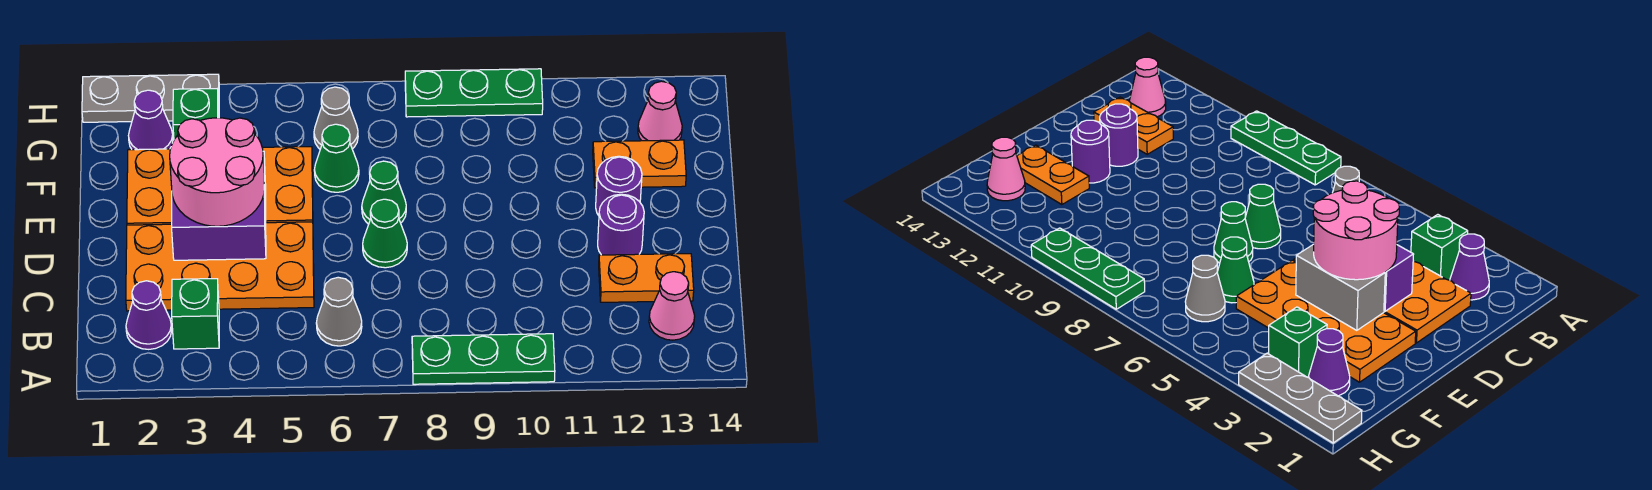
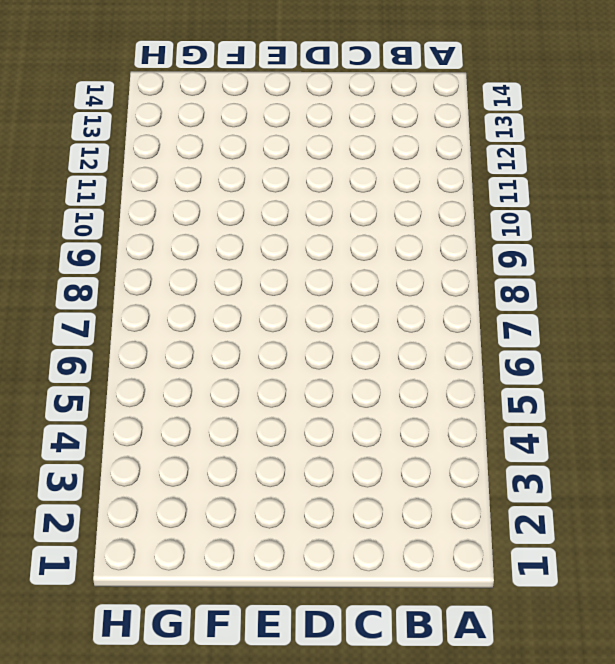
none -> green 1x3 plate [412,334,555,384]
none -> purple 1x1 cone [126,281,172,349]
none -> green 1x1 brick [172,279,219,349]

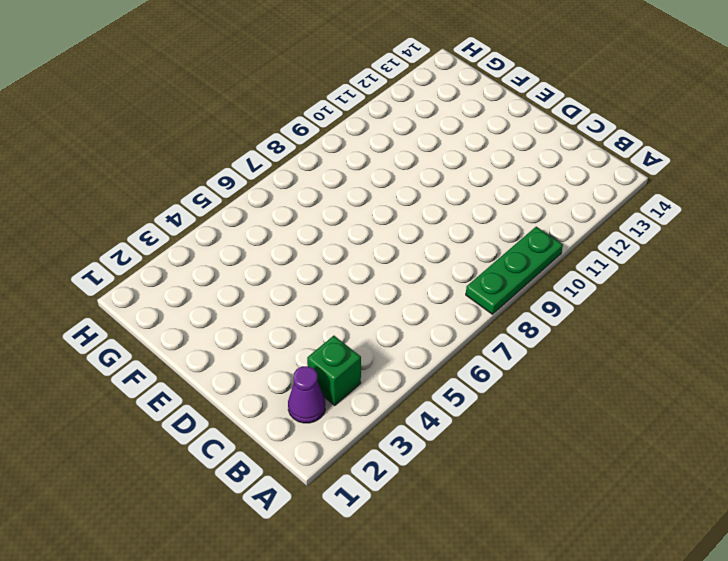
none -> grey 1x1 cone [316,277,362,346]
none -> pink 1x1 cone [649,272,695,340]
none -> orange 2x4 plate [126,222,314,311]

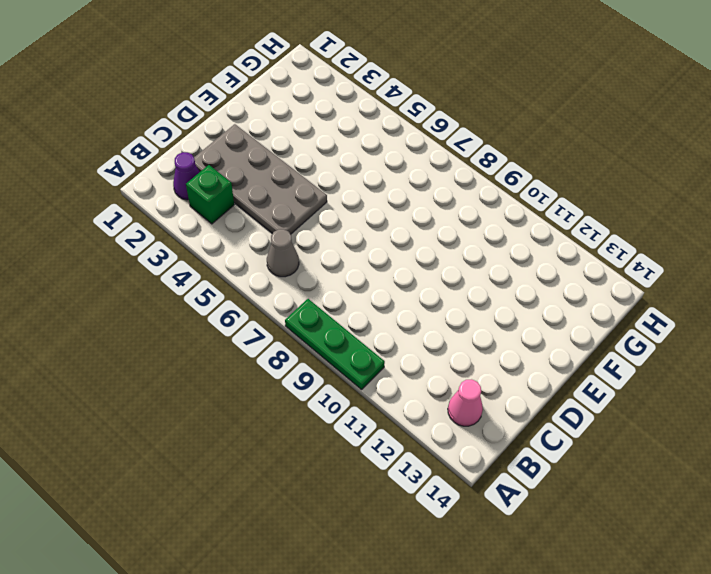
grey 2x4 plate [194,124,327,234] -> orange 2x4 plate [126,222,314,311]
none -> orange 1x2 plate [599,254,694,302]
none -> green 1x1 cone [363,199,407,268]
none -> purple 1x1 round brick [598,194,644,255]

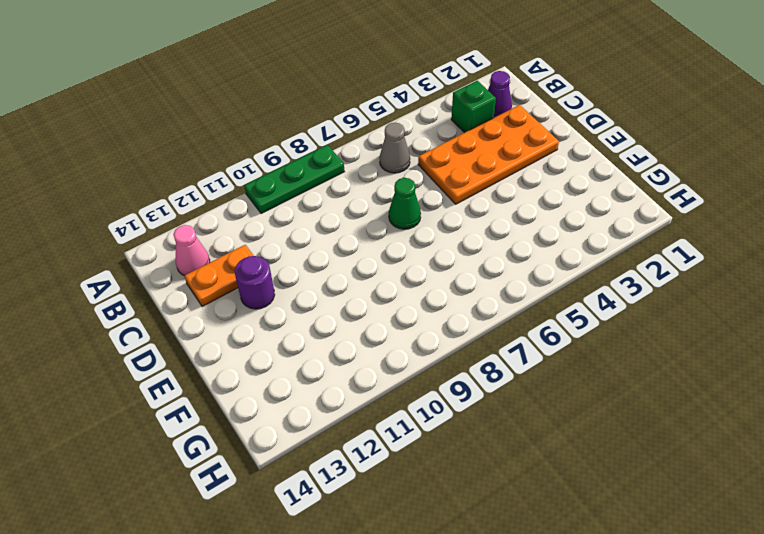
none -> orange 2x4 plate [127,147,313,225]
none -> green 1x1 cone [362,161,406,224]
none -> purple 1x1 round brick [596,156,642,216]

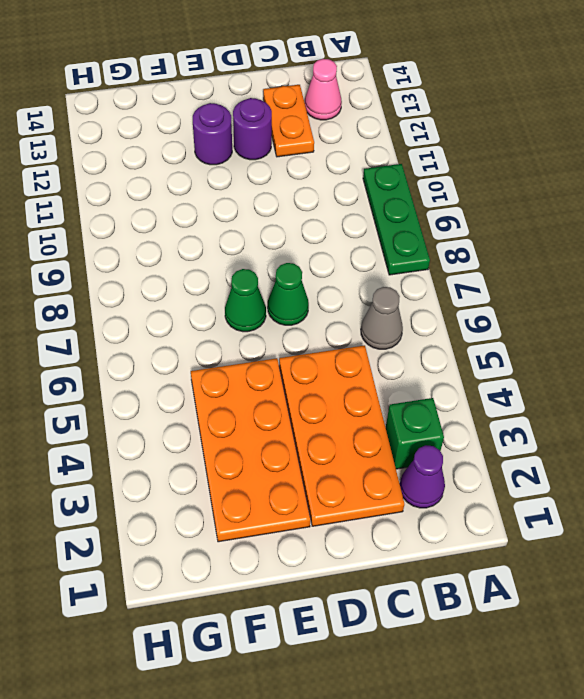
none -> green 1x1 cone [314,124,359,192]
none -> orange 1x2 plate [593,140,686,188]
none -> purple 1x1 cone [128,90,173,150]

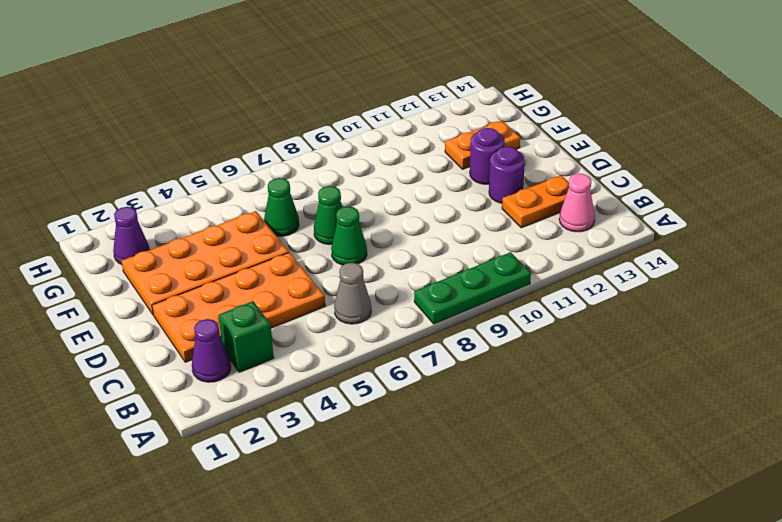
none -> green 1x1 brick [173,89,219,139]
none -> grey 1x1 cone [314,87,358,149]
none -> pink 1x1 cone [638,81,682,141]

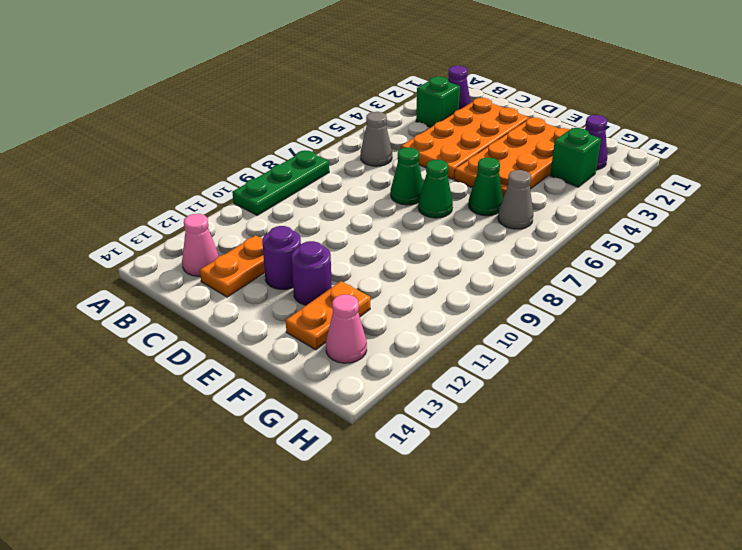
none -> grey 1x3 plate [82,74,219,122]
none -> green 1x3 plate [405,69,543,117]
none -> purple 1x2 brick [172,191,266,260]

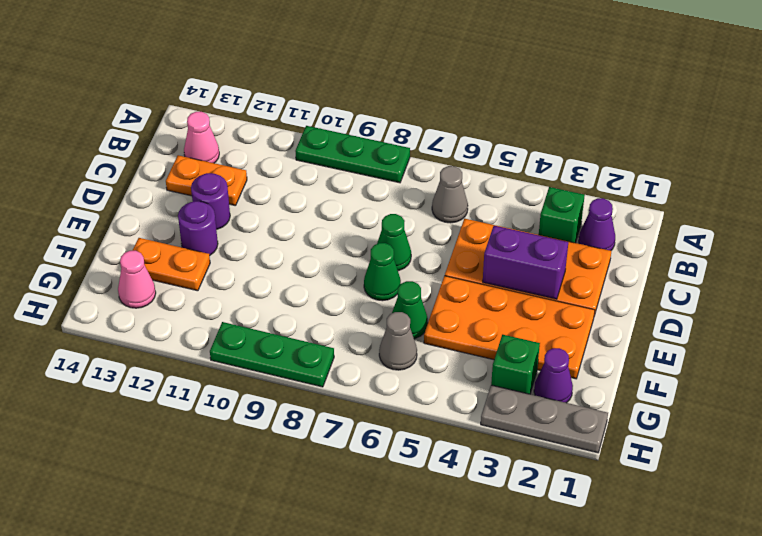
none -> grey 1x2 brick [1296,244,1385,330]
none -> pink 2x2 round brick [170,118,264,226]

